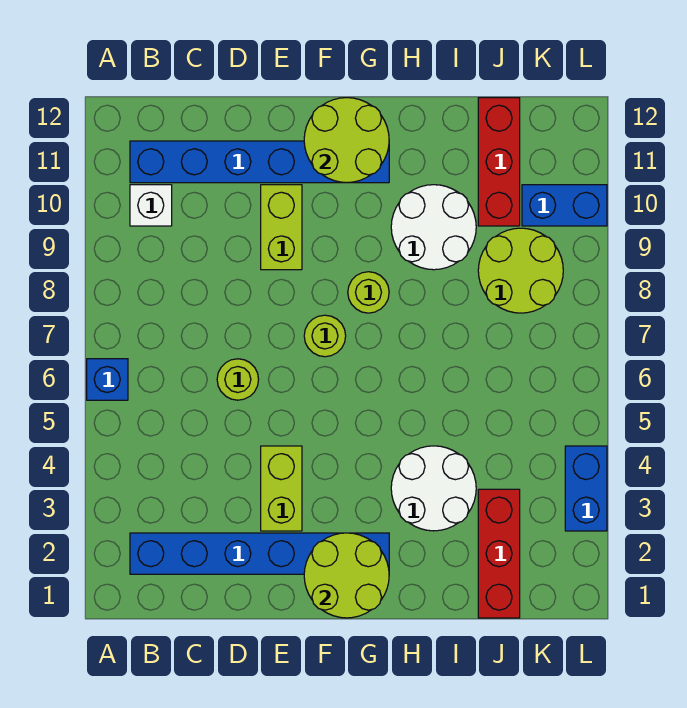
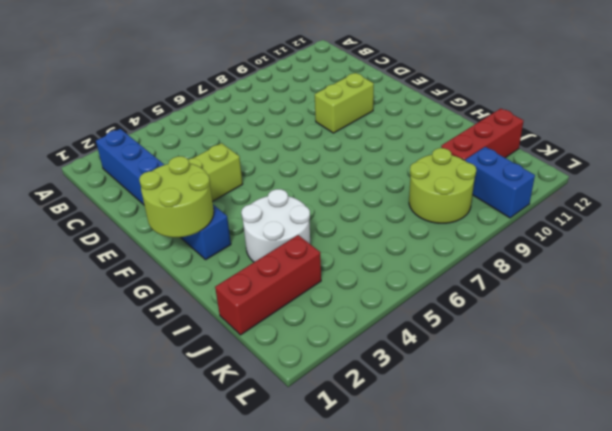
none -> blue 1x1 brick [87,359,128,400]
none -> white 1x1 brick [130,185,172,226]
none -> blue 1x6 brick [130,141,389,183]

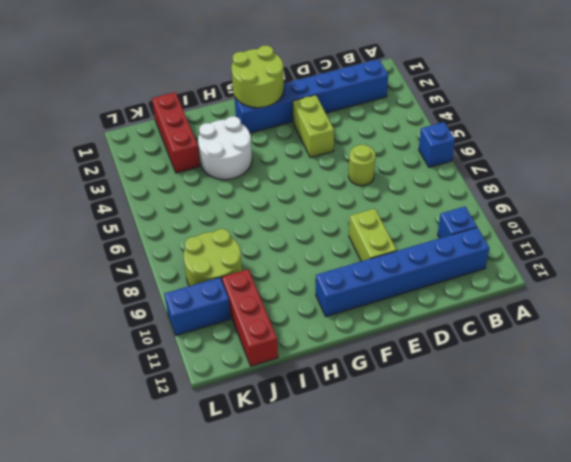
blue 1x1 brick [438,207,477,238] -> white 1x1 brick [130,185,172,226]
none -> lime 1x1 round brick [304,315,346,357]
none -> lime 1x1 round brick [348,272,389,313]
none -> white 2x2 round brick [391,185,476,270]

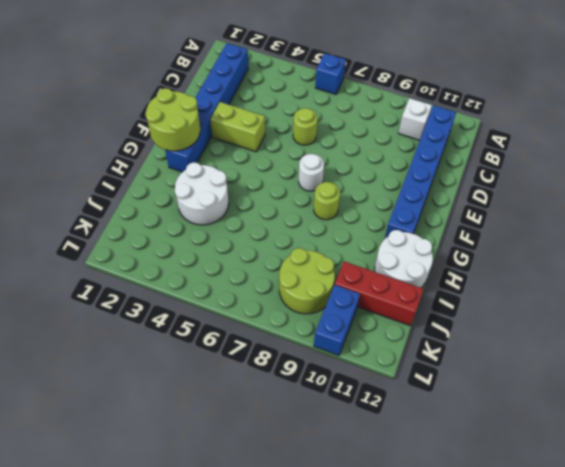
white 1x1 round brick [299,154,324,191] -> lime 1x1 round brick [304,315,346,357]
white 2x2 round brick [375,230,433,288] -> white 2x2 round brick moved to [391,185,476,270]
none -> lime 1x2 brick [261,185,302,270]
none -> red 1x3 brick [478,489,520,618]
none -> blue 1x2 brick [565,446,607,531]

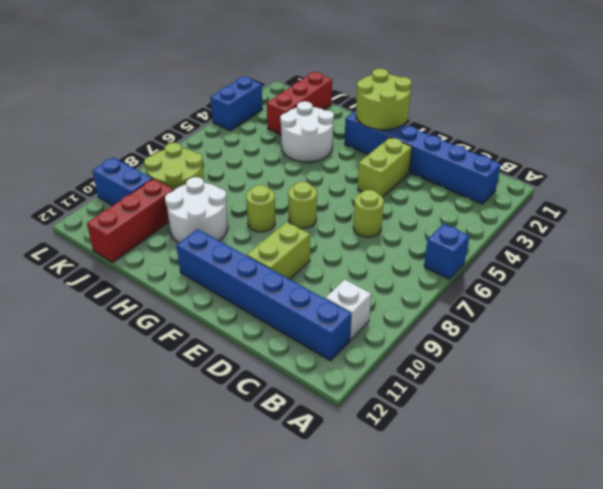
none -> lime 2x2 round brick [304,98,389,183]

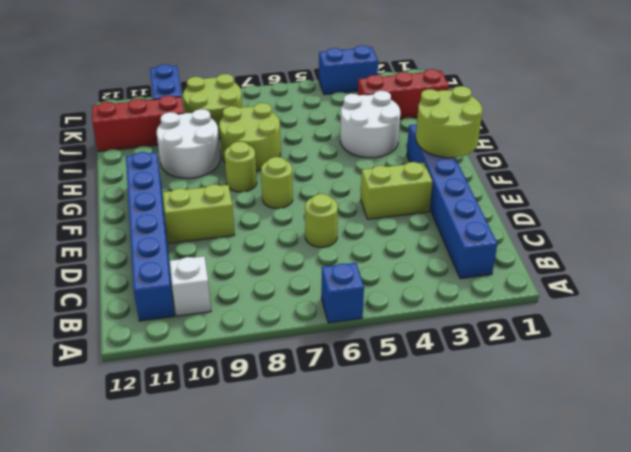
lime 2x2 round brick [219,103,281,171] -> lime 2x2 round brick moved to [304,98,389,183]

